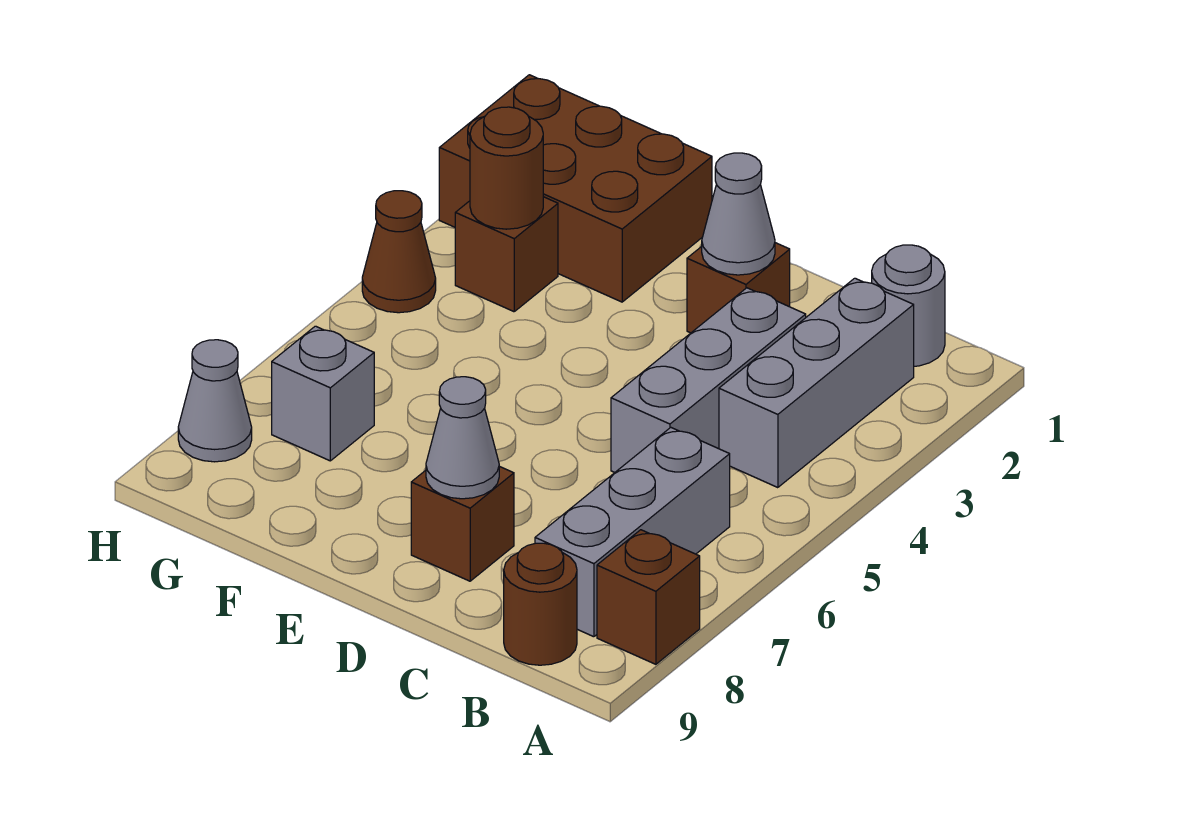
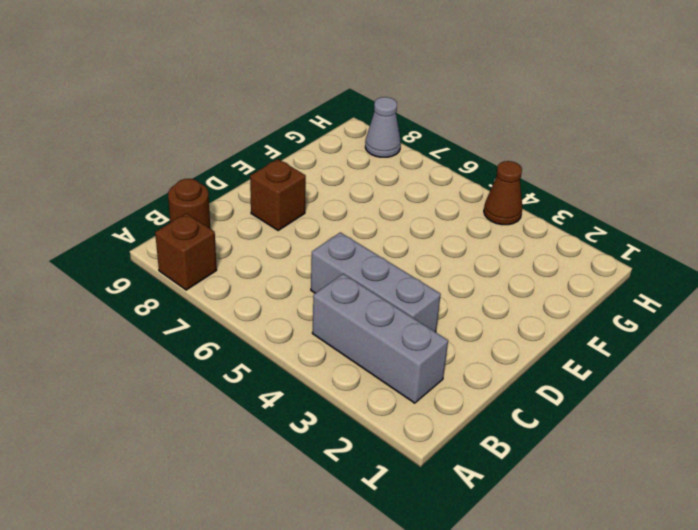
none -> grey 1x1 round brick [872,245,945,366]
none -> grey 1x3 brick [535,428,730,637]
none -> brown 1x1 brick [687,243,790,333]

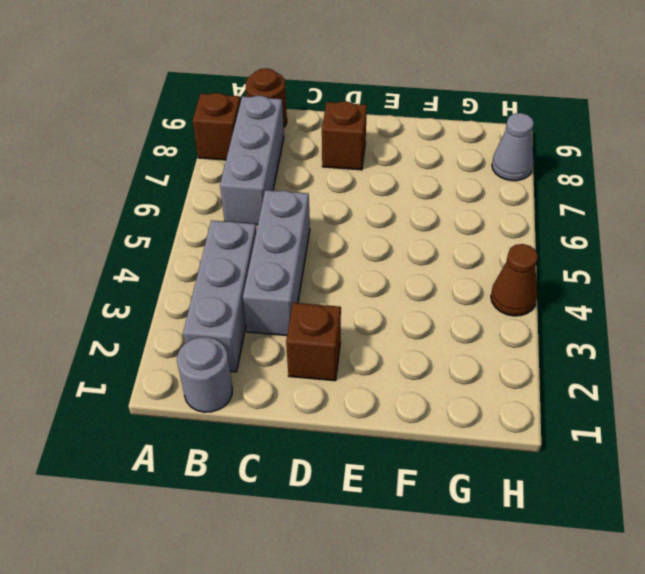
none -> brown 2x3 brick [439,75,712,302]
none -> brown 1x1 brick [455,197,558,312]
none -> grey 1x1 brick [272,326,374,461]

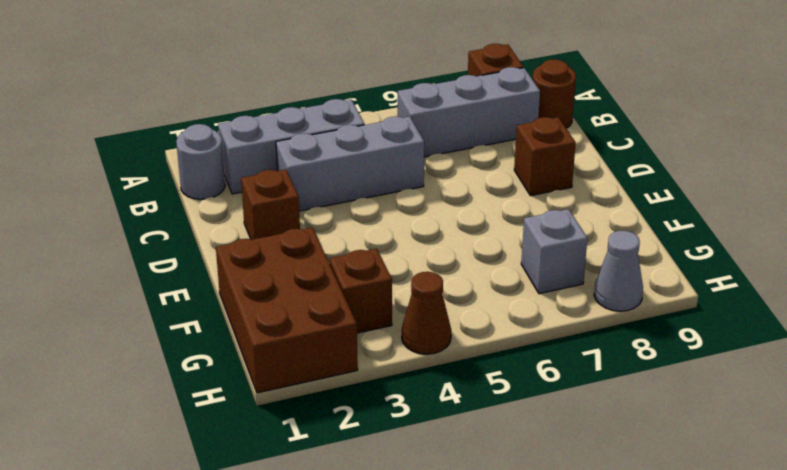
none -> grey 1x1 cone [702,153,775,275]
none -> grey 1x1 cone [426,377,499,499]
none -> brown 1x1 round brick [470,107,543,229]

